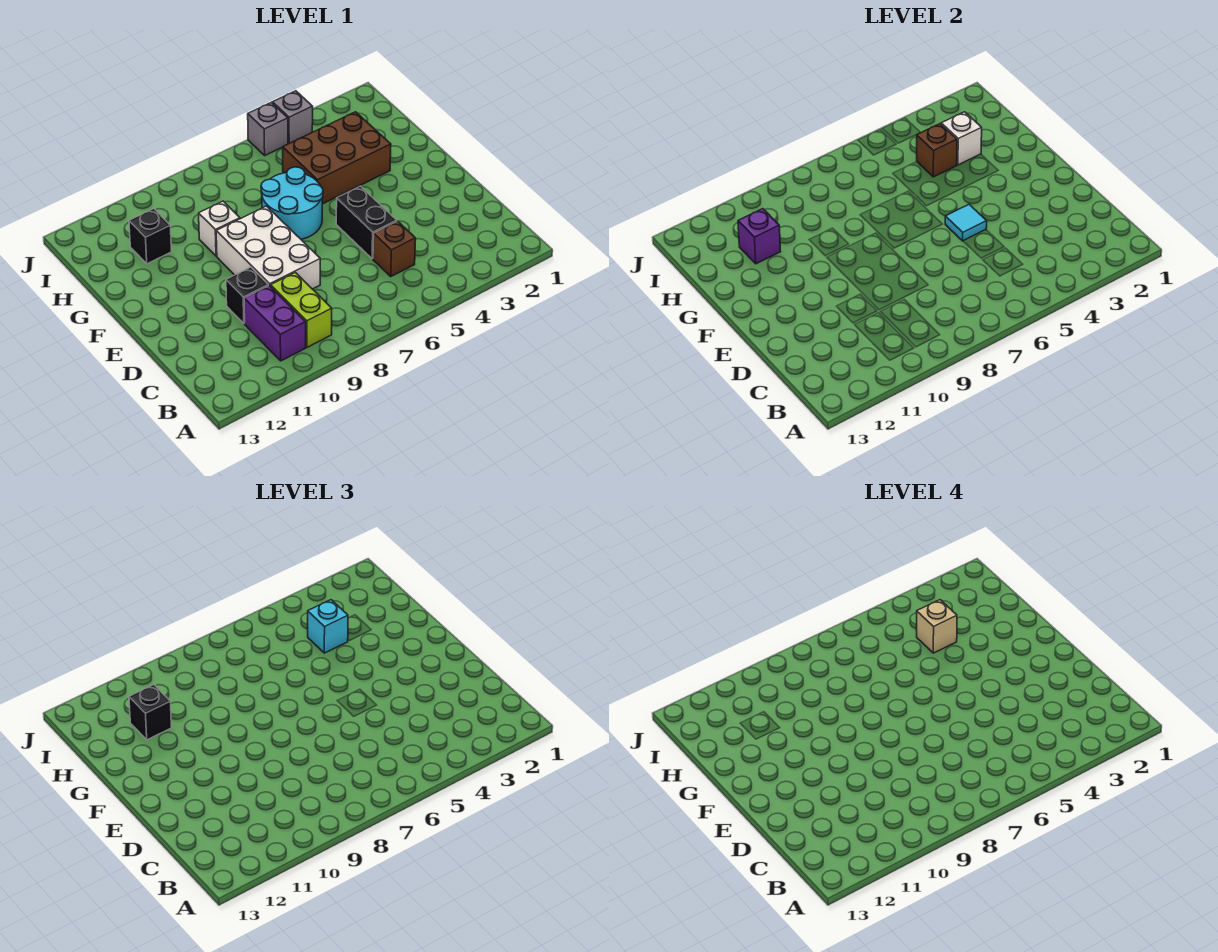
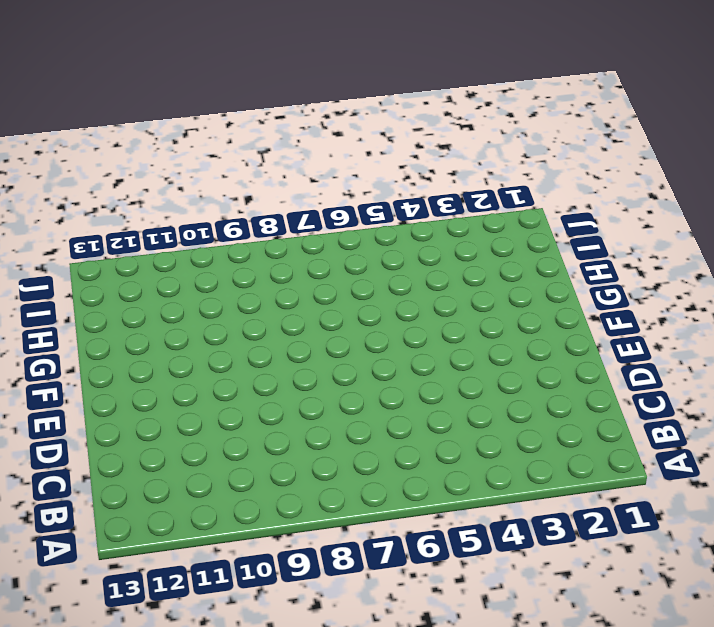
none -> lime 1x2 brick [271,272,332,347]
none -> purple 1x2 brick [244,286,306,361]
none -> brown 1x1 brick [373,221,416,276]

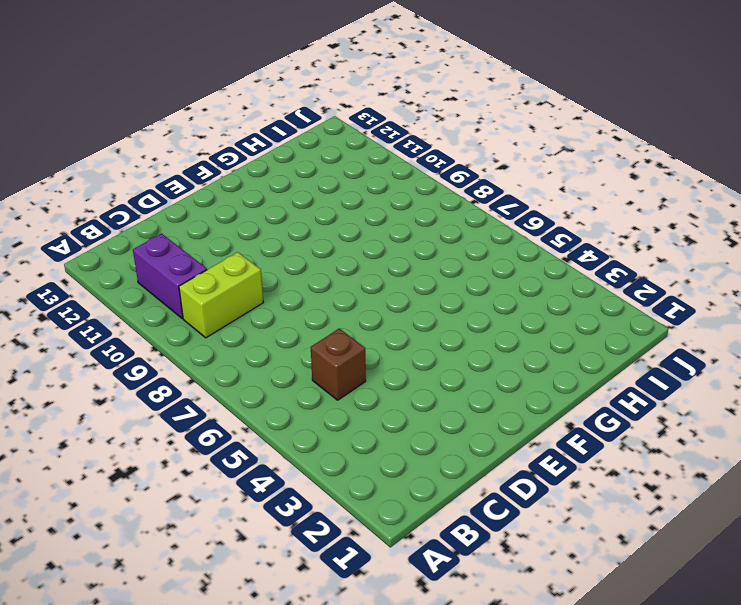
purple 1x2 brick [133,234,207,319] -> purple 1x2 brick turned to [244,286,306,361]
none -> black 1x2 brick [336,186,397,259]
none -> white 2x3 brick [216,206,320,289]
none -> black 1x1 brick [226,267,268,323]

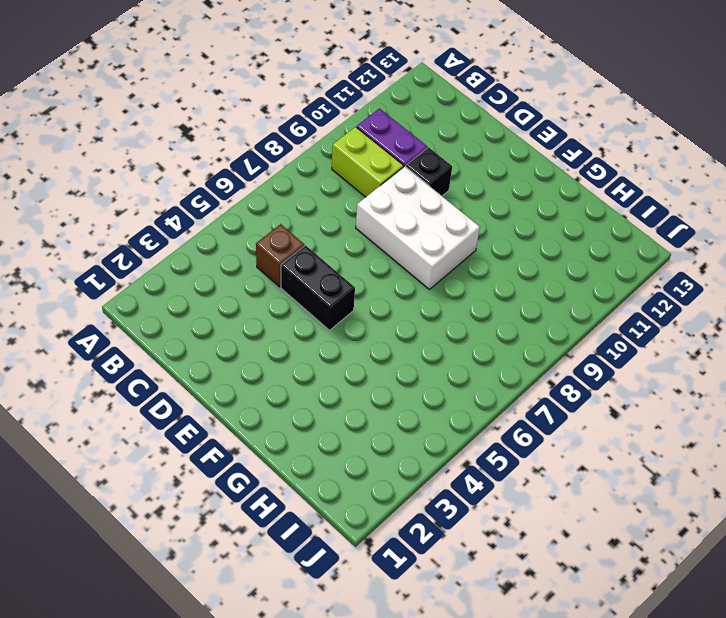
none -> cyan 2x2 round brick [261,167,323,239]
none -> brown 2x3 brick [283,112,391,204]
none -> white 1x1 brick [199,201,240,256]

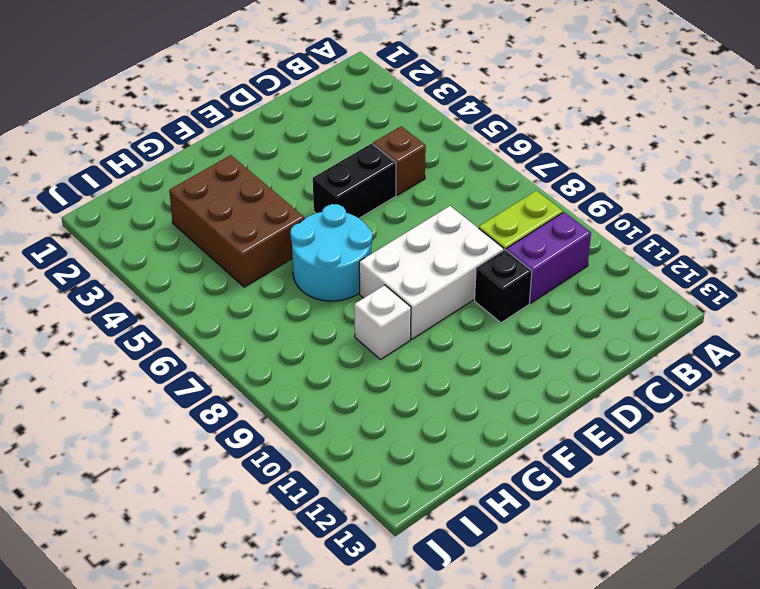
none -> black 1x1 brick [129,209,172,264]
none -> grey 1x1 brick [272,91,313,143]
none -> grey 1x1 brick [248,103,288,155]

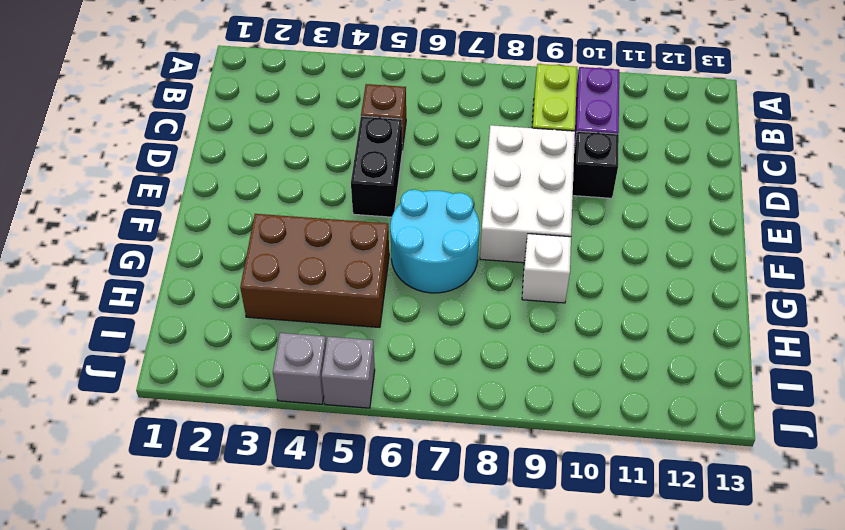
none -> black 1x1 brick [129,209,172,264]
none -> cyan 1x1 tile [945,204,987,241]
none -> white 1x1 brick [941,112,982,165]

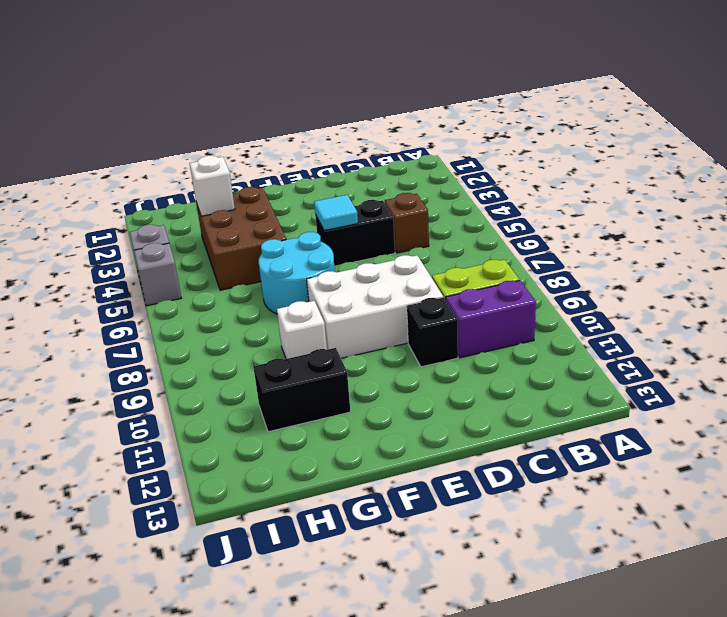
black 1x2 brick [253,348,351,432] -> black 1x1 brick [129,209,172,264]
none -> brown 1x1 brick [917,124,957,177]
none -> purple 1x1 brick [738,209,781,264]
none -> cyan 1x1 brick [308,600,348,653]

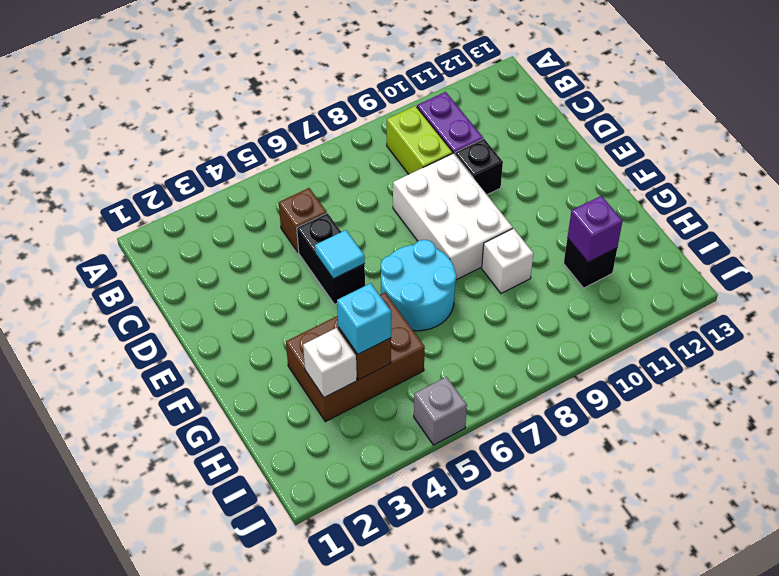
none -> grey 1x1 brick [272,91,313,143]
none -> black 1x1 brick [129,685,172,740]
none -> tan 1x1 brick [917,600,957,653]

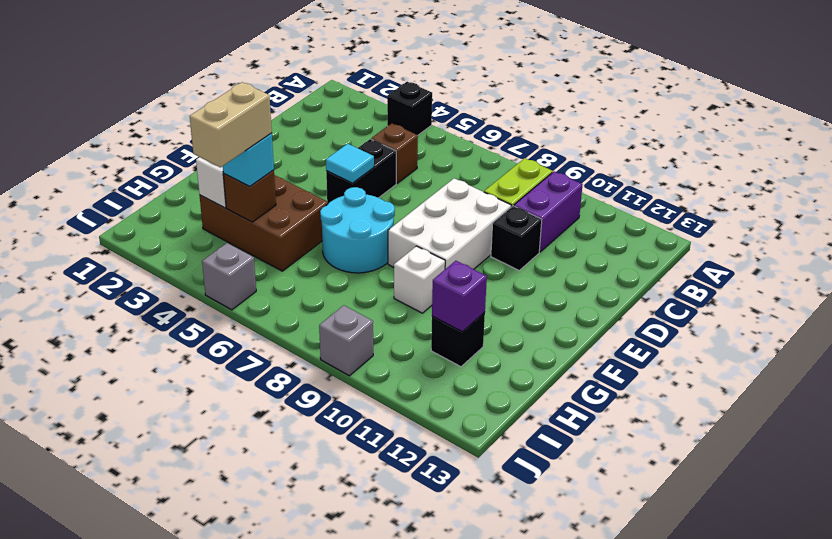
black 1x1 brick [387,82,432,135] -> black 1x1 brick moved to [129,685,172,740]
tan 1x2 brick [190,82,272,167] -> tan 1x1 brick [917,600,957,653]
grey 1x1 brick [319,305,373,376] -> grey 1x1 brick moved to [272,91,313,143]

